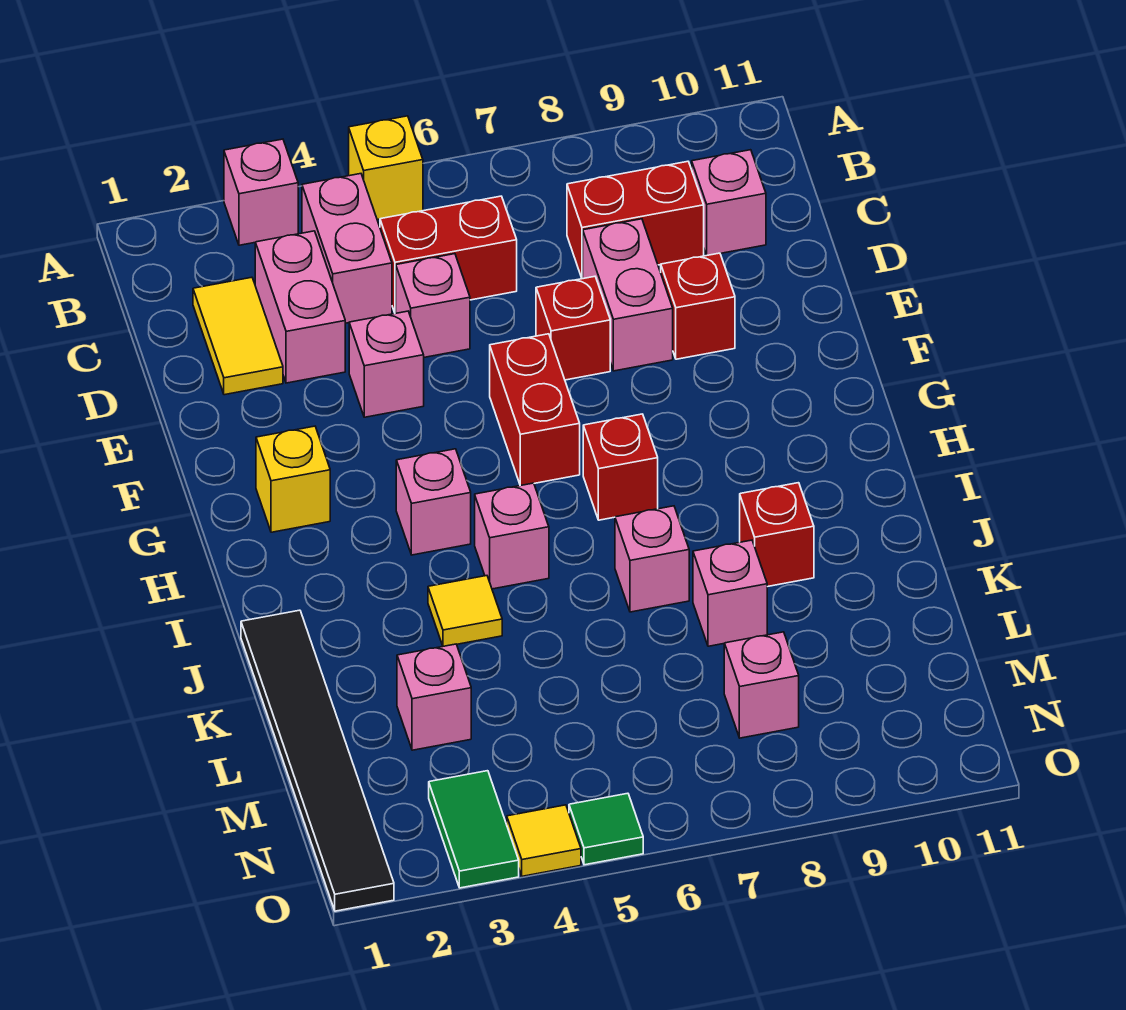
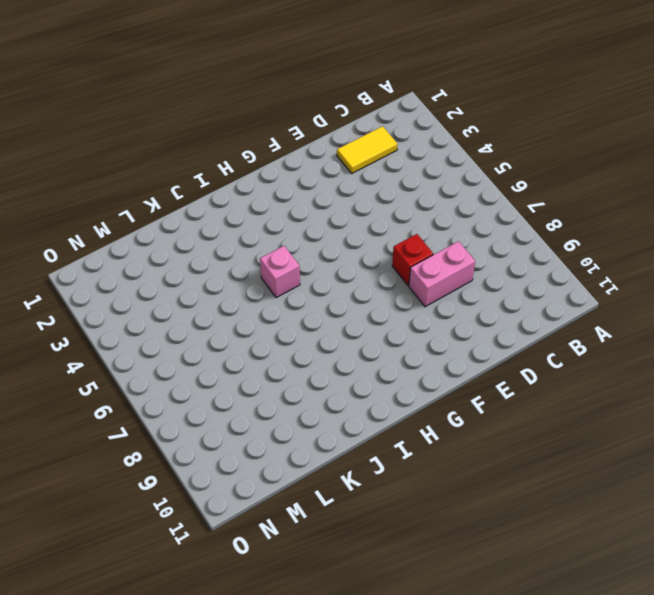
none -> pink 1x1 brick [224,139,298,245]
none -> yellow 1x1 brick [349,116,423,220]
none -> pink 1x2 brick [302,174,392,323]

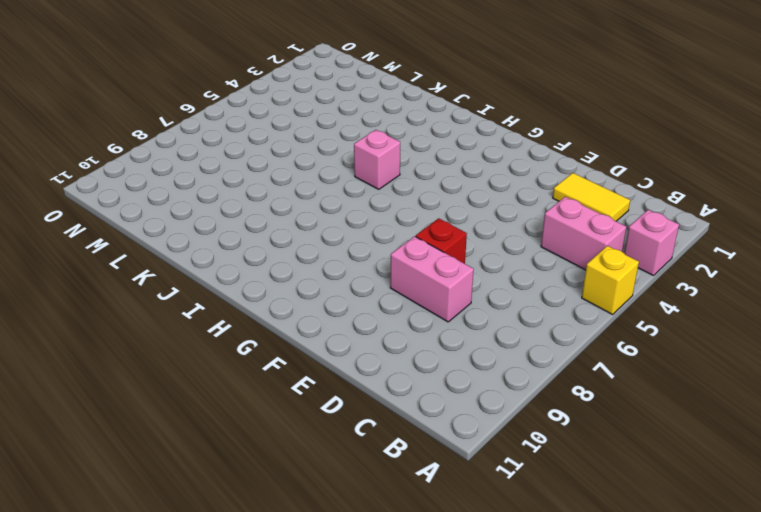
none -> pink 1x2 brick [255,231,345,383]
none -> red 1x2 brick [380,196,517,314]
none -> red 1x2 brick [567,161,704,279]

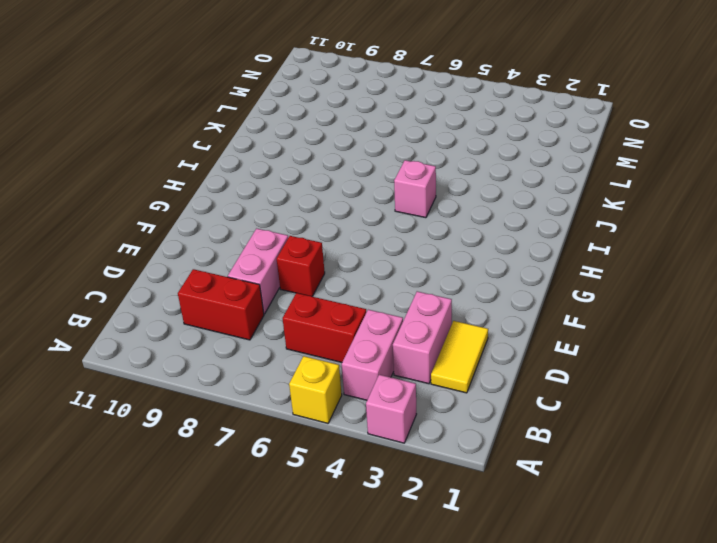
none -> pink 1x1 brick [692,150,766,255]
none -> pink 1x1 brick [396,254,470,357]
none -> pink 1x1 brick [349,311,424,417]

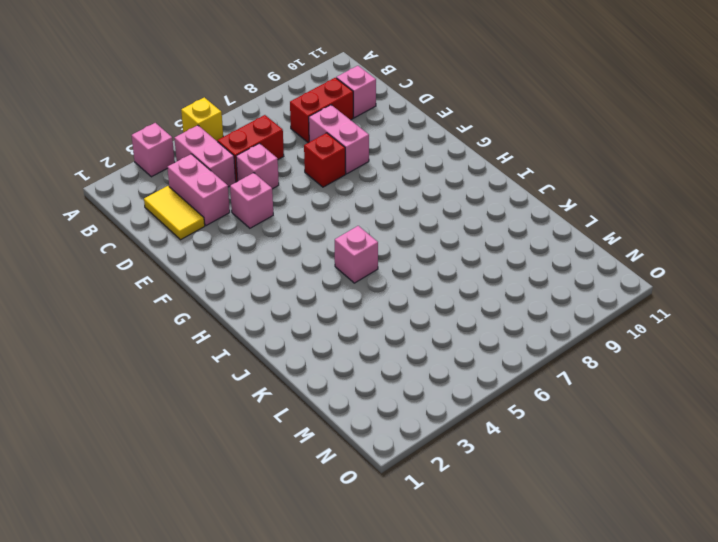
none -> red 1x1 brick [661,253,735,359]
none -> red 1x2 brick [490,334,580,486]
none -> yellow 1x1 brick [256,426,330,532]

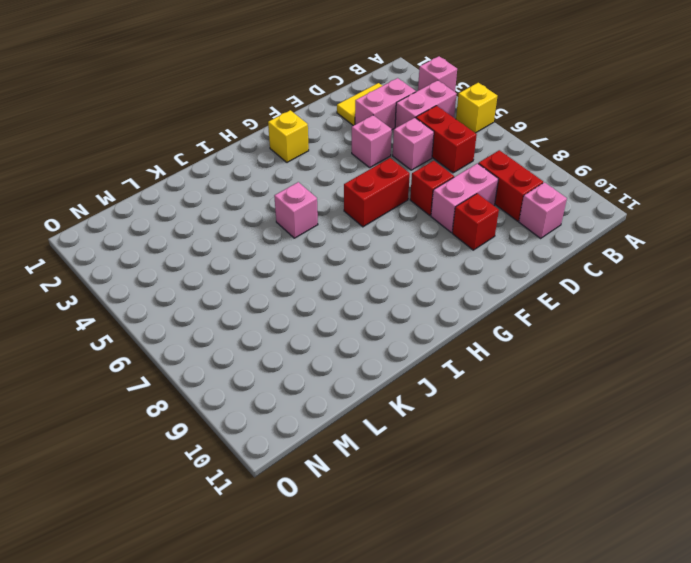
none -> pink 1x1 brick [396,449,471,555]
none -> red 1x1 brick [583,414,658,520]
none -> black 1x6 tile [241,610,394,911]

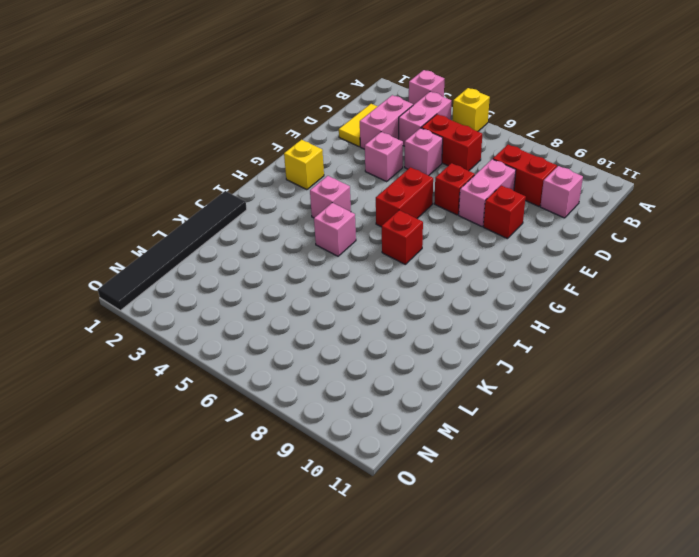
none -> yellow 1x1 tile [428,576,502,646]
none -> pink 1x1 brick [615,506,689,612]
none -> red 1x1 brick [740,483,814,587]

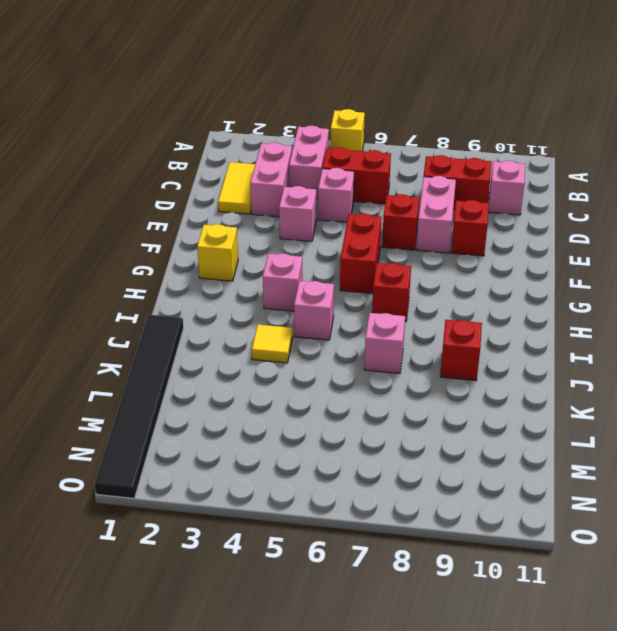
none -> pink 1x1 brick [224,139,298,245]
none -> pink 1x1 brick [693,540,767,646]
none -> pink 1x1 brick [397,644,471,750]

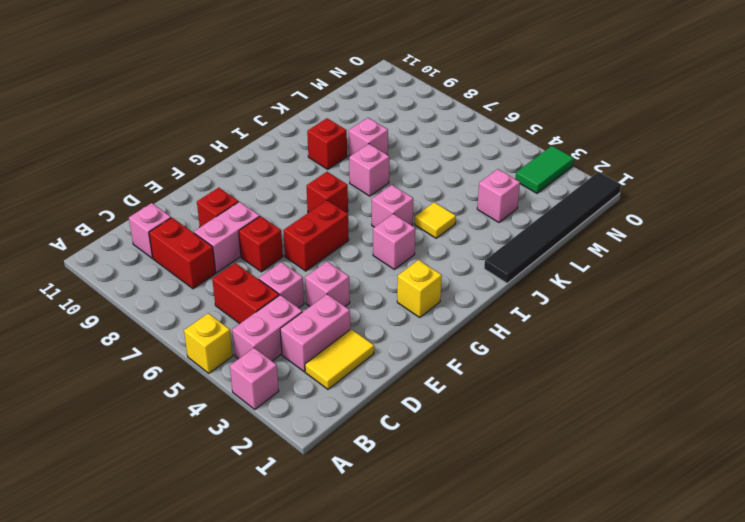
none -> pink 1x1 brick [724,632,799,738]
none -> yellow 1x1 tile [507,805,581,876]
none -> green 1x1 tile [569,793,643,865]

